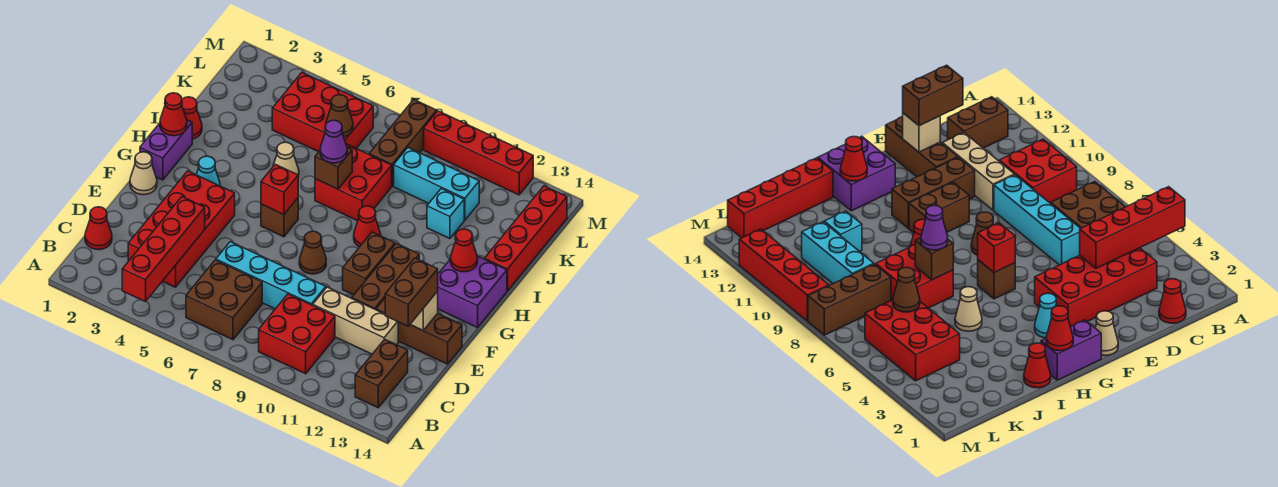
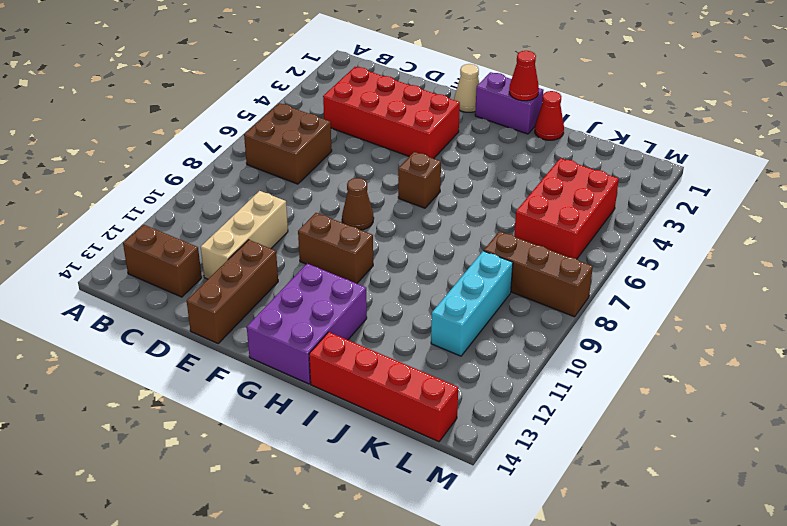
purple 2x3 brick [247,264,367,384] -> purple 2x2 brick [438,256,507,328]
none -> red 2x2 brick [259,294,335,374]
none -> red 1x1 cone [85,207,112,250]
none -> cyan 1x4 brick [216,242,326,309]
none -> brown 1x3 brick [352,243,419,310]

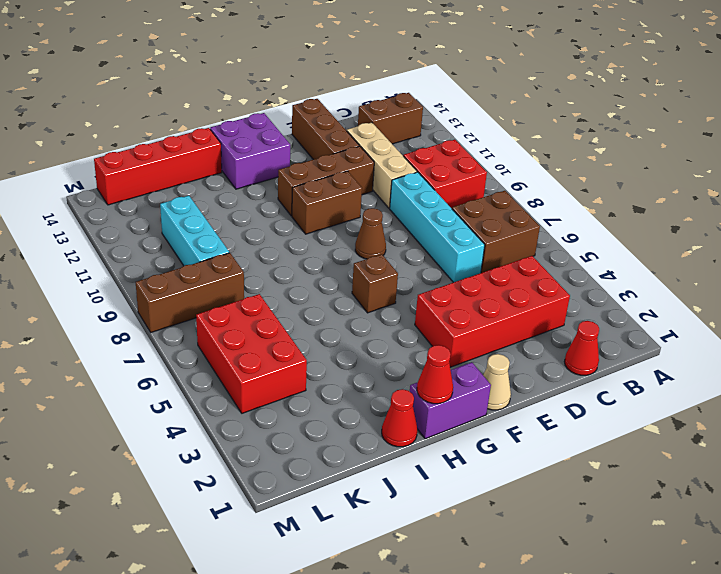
none -> cyan 1x1 cone [196,156,220,186]
none -> red 1x1 cone [354,206,381,247]
none -> tan 1x1 cone [273,142,299,177]
none -> red 2x2 brick [315,144,392,221]

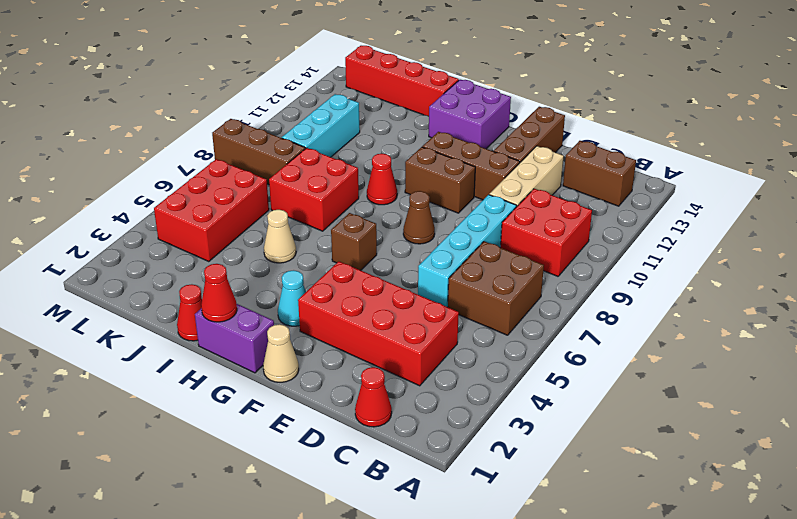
none -> cyan 1x1 brick [427,188,464,238]
none -> red 1x4 brick [424,111,533,195]
none -> red 1x4 brick [122,197,205,302]
none -> tan 1x1 brick [410,291,438,330]

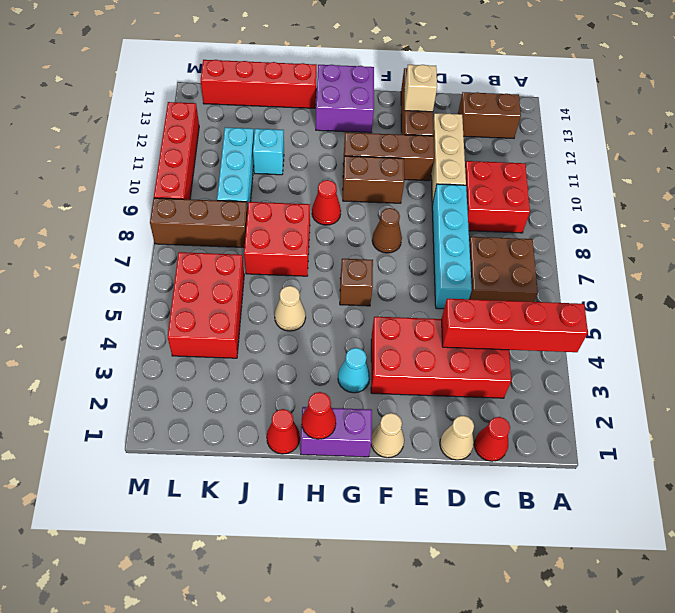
tan 1x1 cone [440,416,474,460] -> none
none -> red 1x1 brick [261,164,298,215]
none -> red 1x1 cone [451,229,478,272]
none -> brown 1x1 brick [315,147,352,189]
none -> brown 1x1 cone [326,95,353,137]

